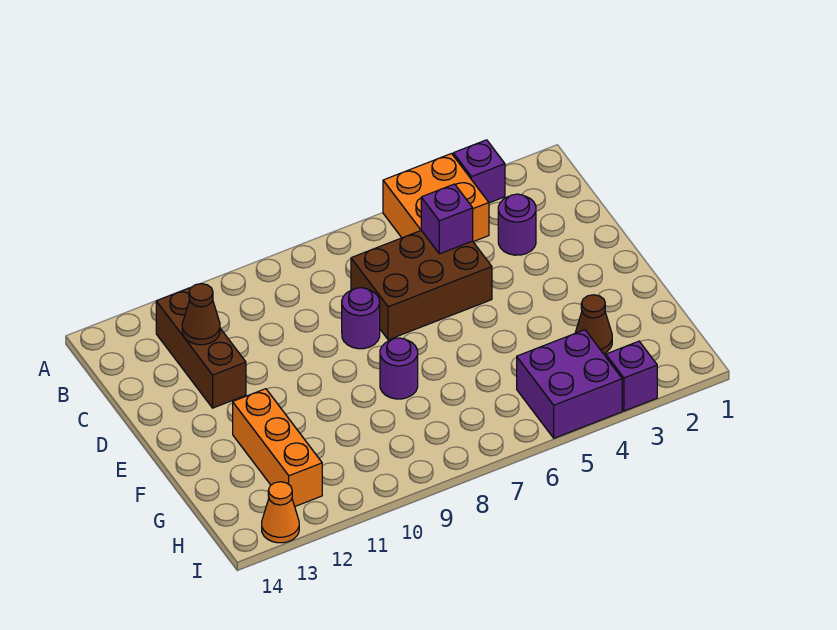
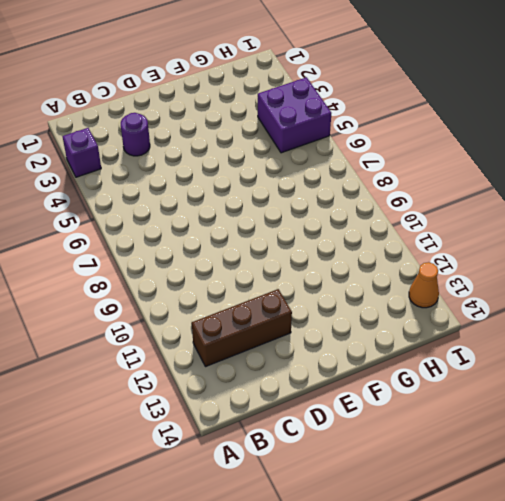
none -> orange 2x2 brick [383,154,489,242]
none -> brown 2x3 brick [351,230,492,340]
none -> purple 1x1 round brick [342,288,380,349]

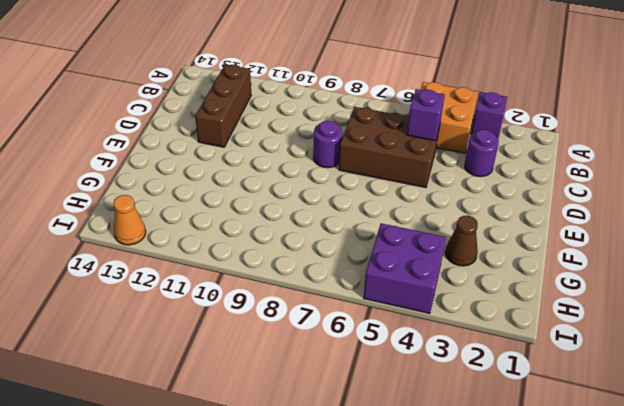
none -> purple 1x1 round brick [380,338,418,399]
none -> orange 1x3 brick [233,389,322,506]
none -> purple 1x1 brick [606,341,657,411]

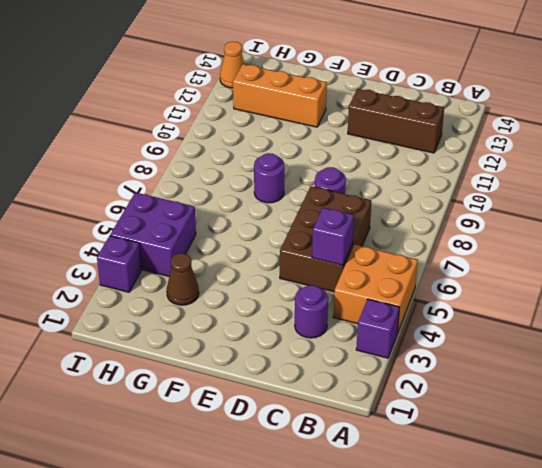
none -> brown 1x1 cone [182,284,220,345]

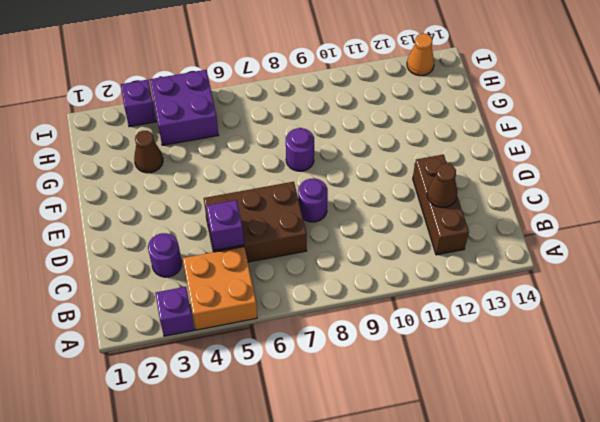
none -> orange 1x3 brick [233,389,322,506]

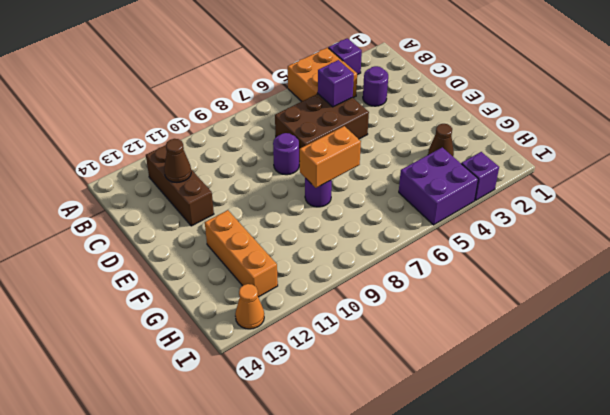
orange 1x2 brick [299,126,361,188] -> none

